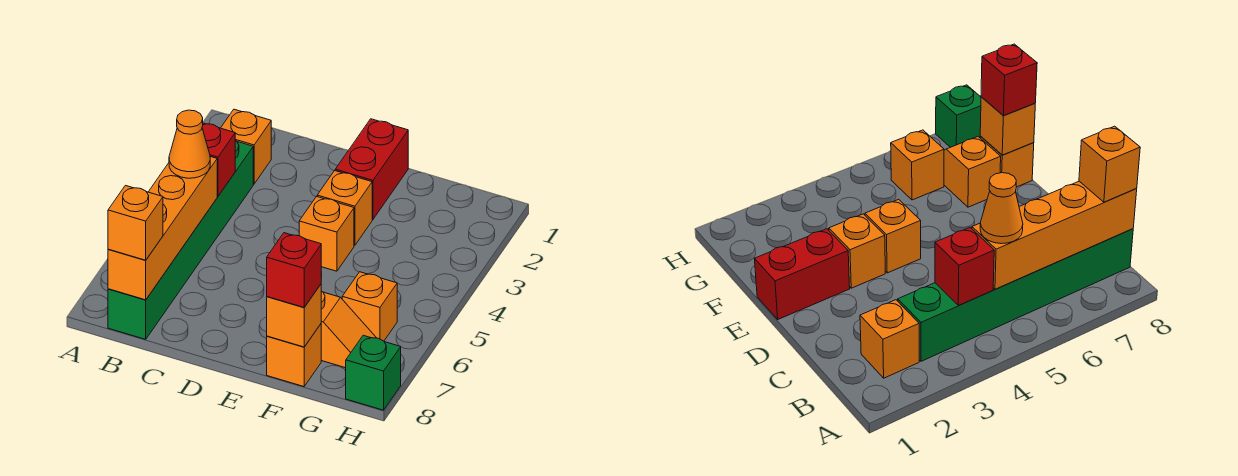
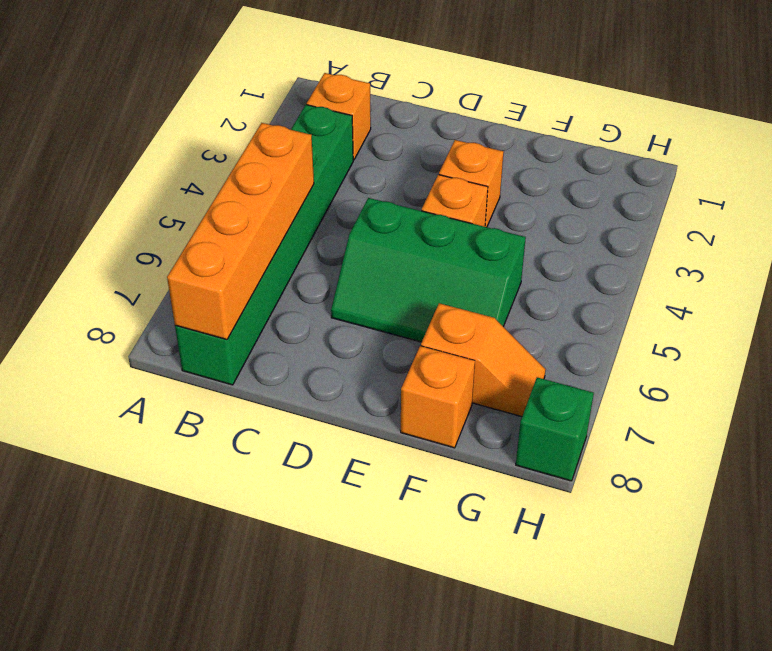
green 2x3 slope [331,198,526,342] -> none
none -> red 1x2 brick [335,119,408,219]
none -> orange 1x1 brick [342,272,397,341]
none -> red 1x1 brick [202,123,235,196]

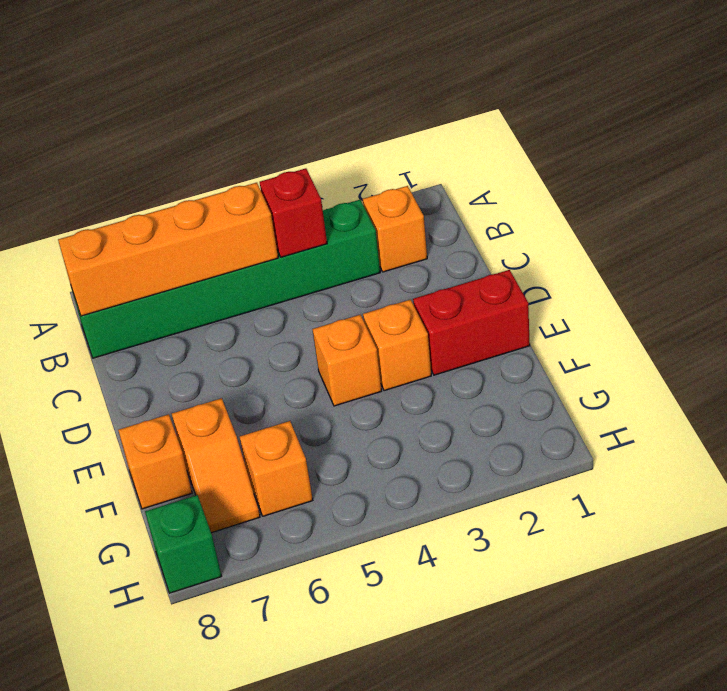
none -> orange 1x1 brick [267,285,321,347]
none -> orange 1x1 cone [169,110,210,178]
none -> orange 1x1 brick [108,186,163,260]

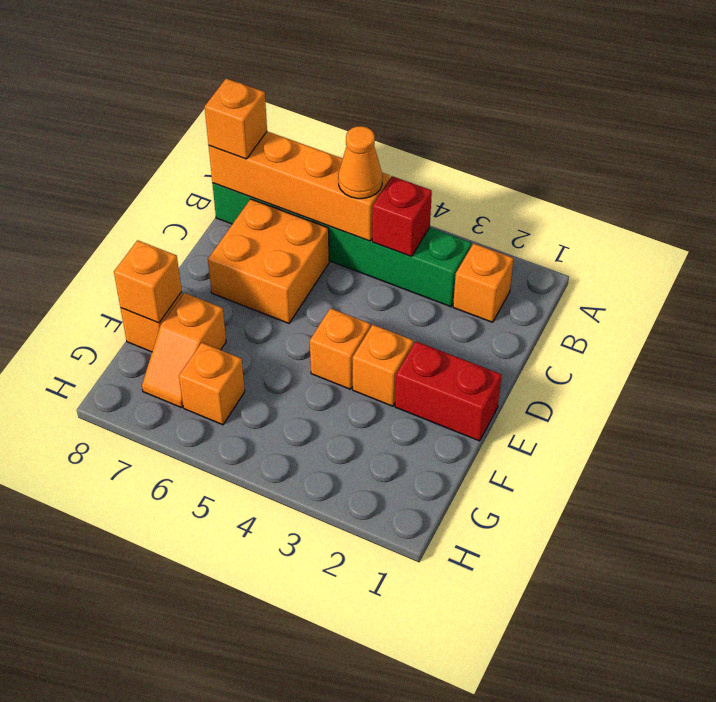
orange 2x2 brick [208,199,329,323] -> none
none -> green 1x1 brick [346,335,401,410]
none -> red 1x1 brick [267,233,321,307]

